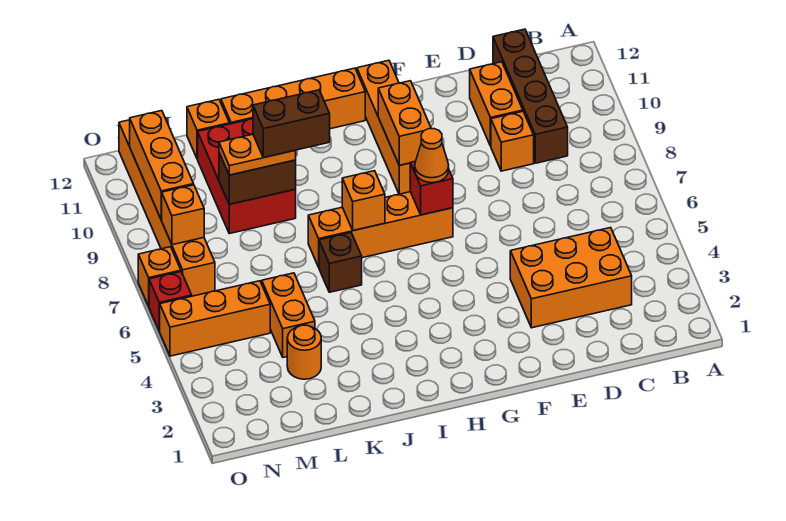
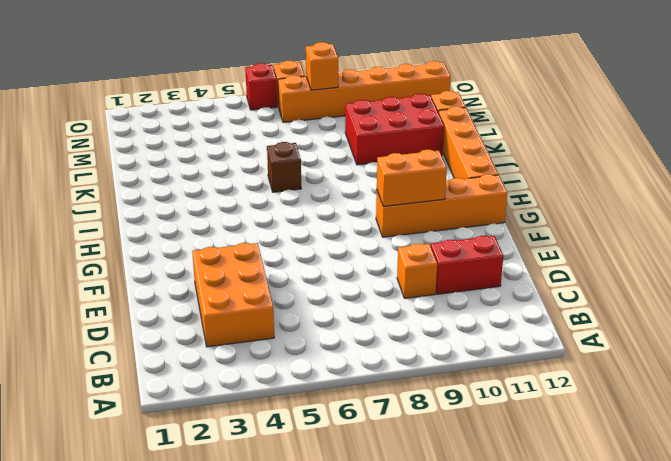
red 1x2 brick [431,236,503,294] -> orange 1x2 brick [470,62,523,146]
none -> brown 1x4 brick [493,29,568,163]
none -> orange 1x4 brick [308,192,453,267]
none -> orange 1x1 round brick [287,325,321,379]

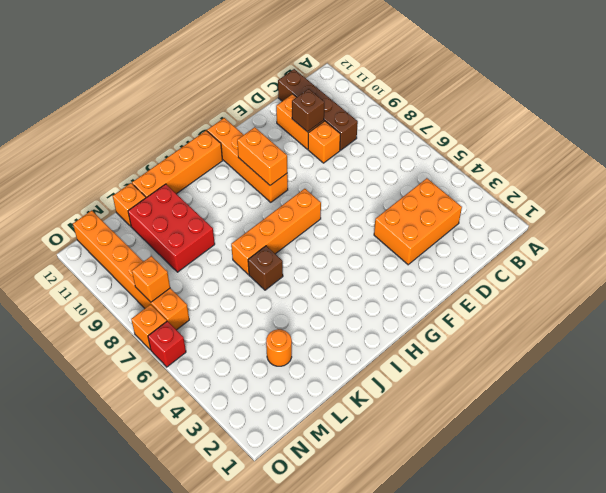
brown 1x1 brick [292,89,324,132] -> none
none -> orange 1x2 brick [262,273,315,357]
none -> orange 1x3 brick [160,281,270,356]
none -> red 1x1 brick [410,161,453,215]

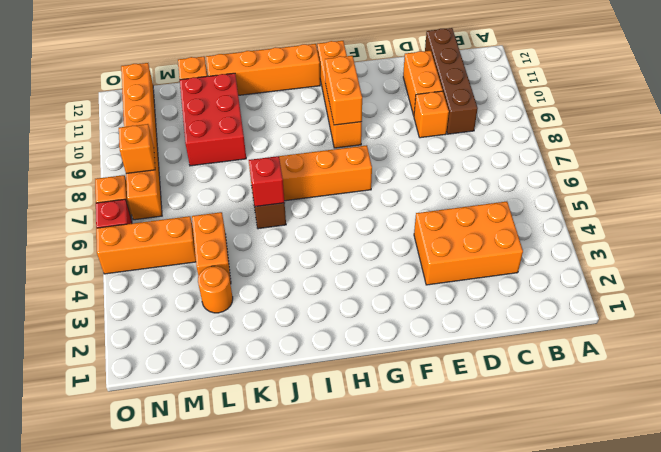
red 1x1 brick [249,156,285,207] -> red 1x1 brick moved to [410,161,453,215]
none -> orange 1x1 brick [342,171,385,230]
none -> brown 1x2 brick [219,153,296,204]
none -> orange 1x3 brick [130,111,194,220]

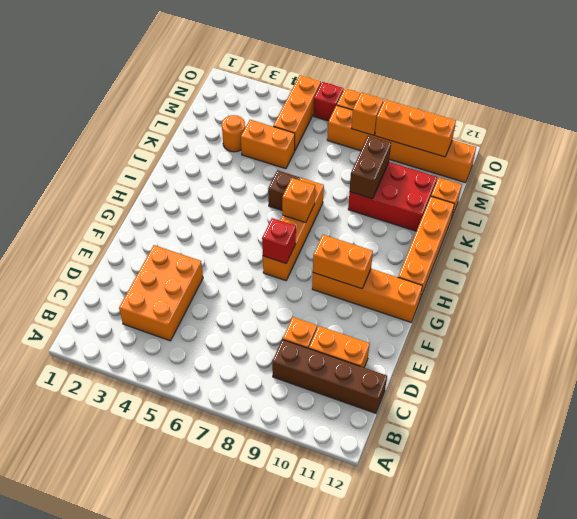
none -> orange 1x1 cone [415,129,449,183]
none -> orange 1x2 plate [219,134,296,175]
none -> brown 1x2 brick [253,90,330,158]

